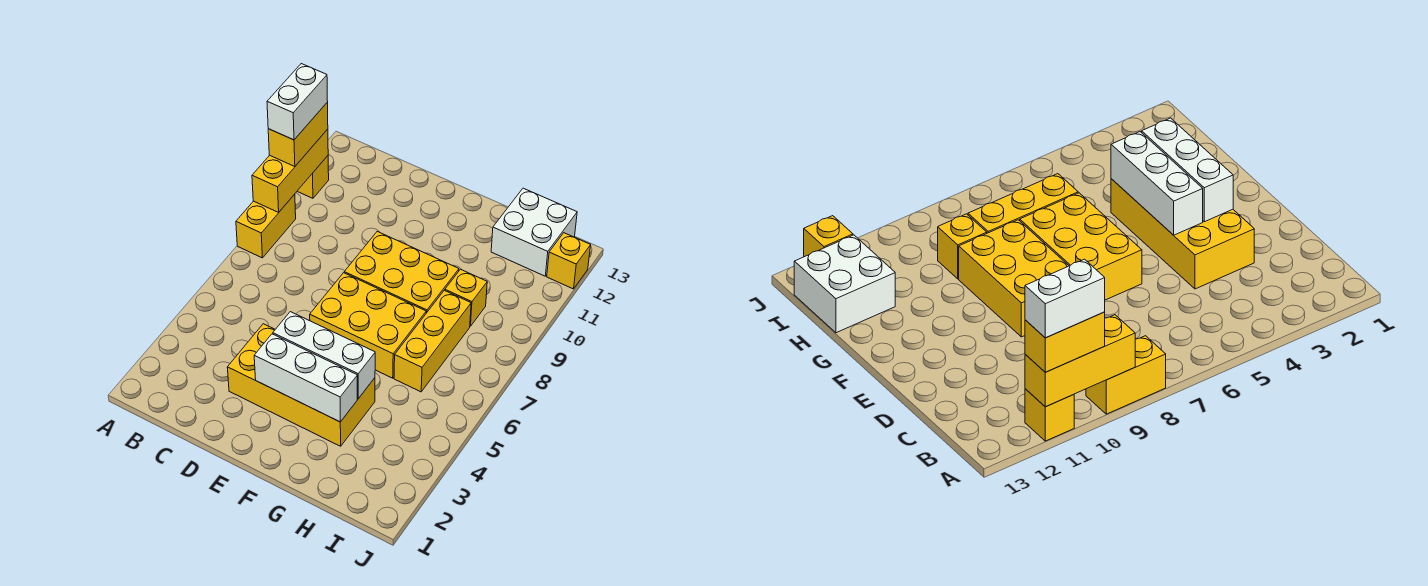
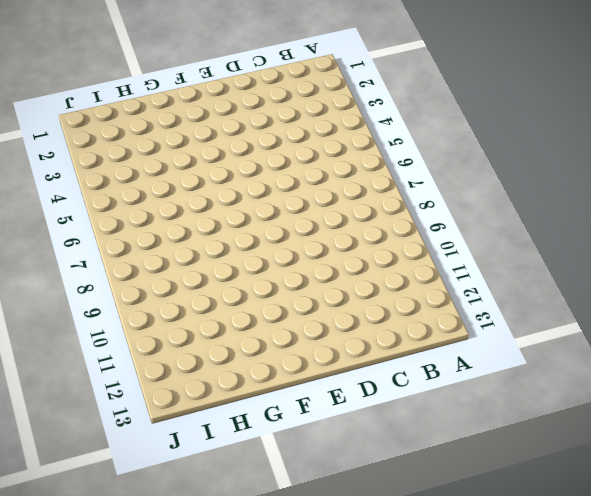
none -> yellow 1x2 brick [236,194,296,258]
none -> yellow 1x1 brick [297,156,329,198]
none -> yellow 2x4 brick [227,324,375,446]

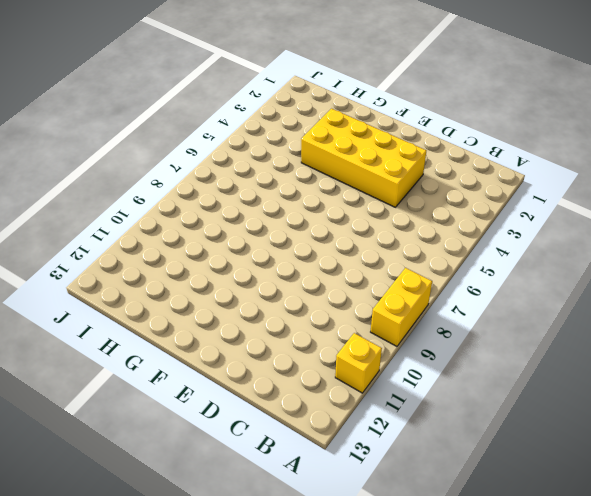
none -> yellow 2x3 brick [310,273,426,378]
none -> yellow 2x3 brick [344,232,459,313]
none -> yellow 1x3 brick [394,290,471,392]

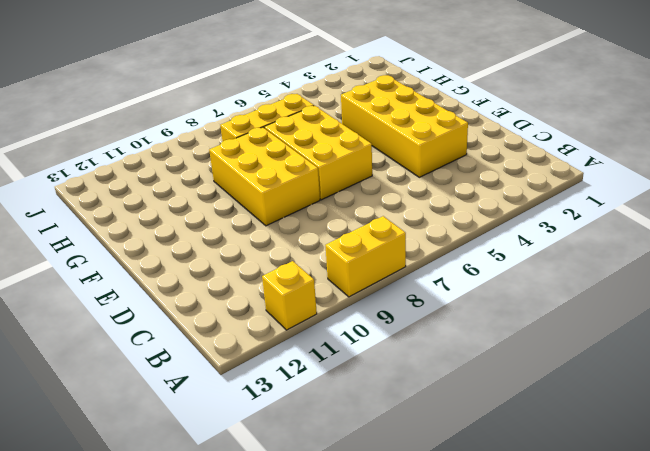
none -> yellow 1x1 brick [445,269,487,326]
none -> white 2x2 brick [491,188,577,276]
none -> yellow 1x1 brick [547,233,591,289]

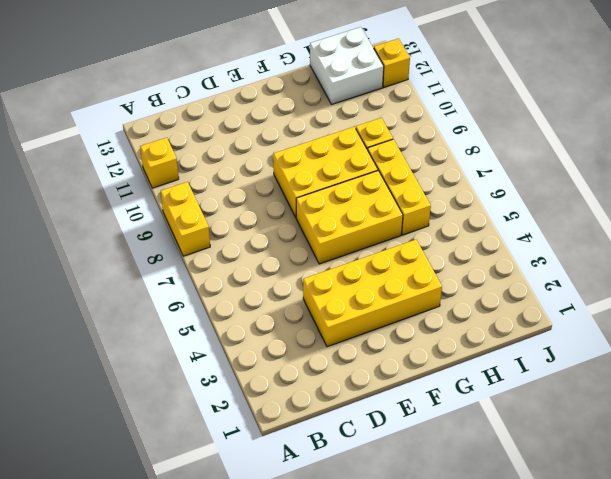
none -> yellow 1x3 brick [252,129,328,212]
none -> white 1x3 brick [254,334,357,422]
none -> white 1x3 brick [273,312,375,399]

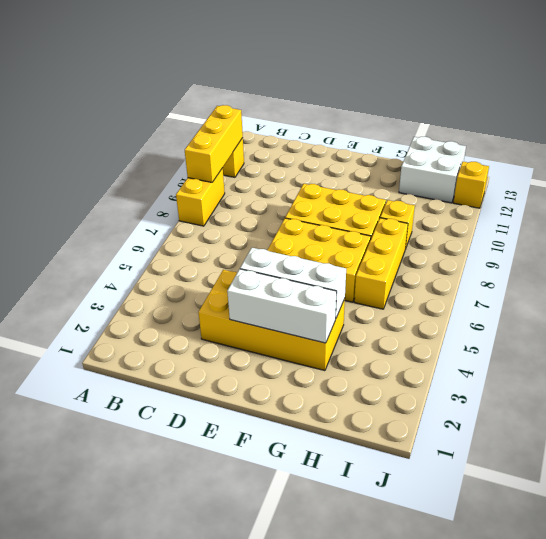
none -> yellow 1x2 brick [268,102,328,167]
none -> white 1x2 brick [267,64,328,140]

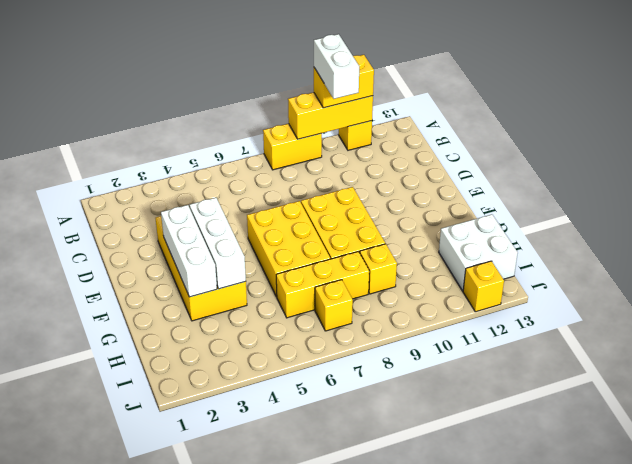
white 1x2 brick [314,34,359,99] -> white 1x2 brick turned to [267,64,328,140]
yellow 1x1 brick [315,280,353,331] -> none

